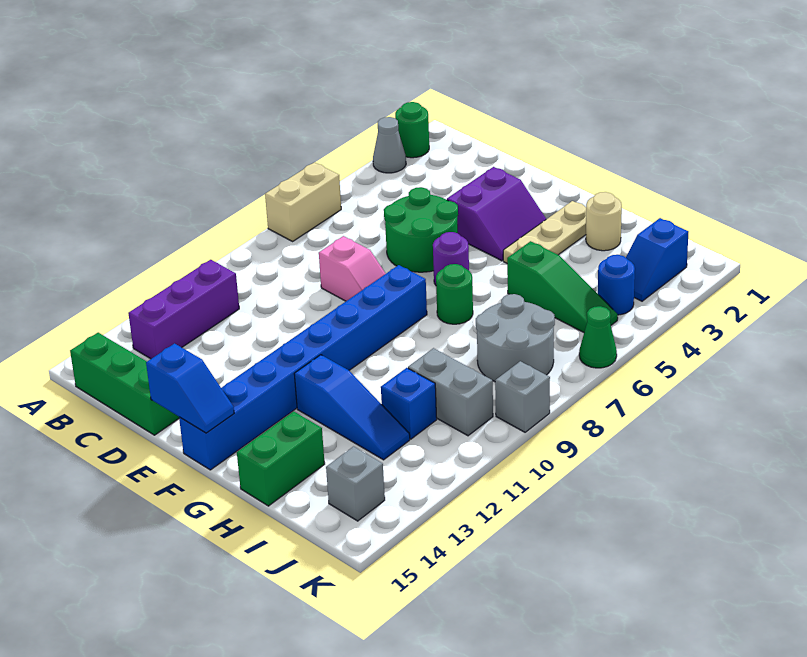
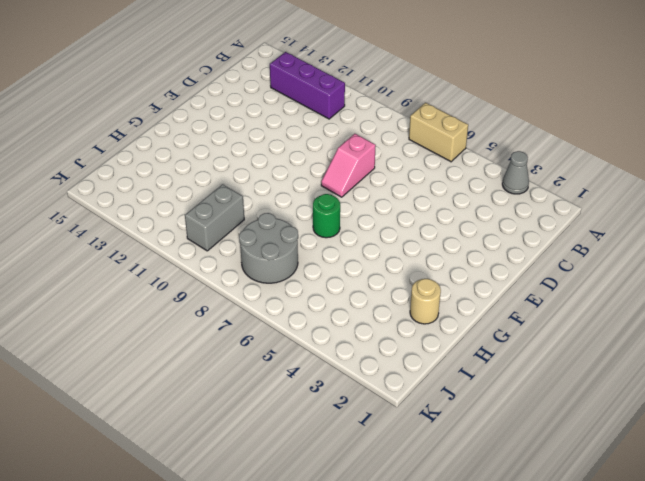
none -> green 1x1 round brick [395,102,429,158]
none -> green 1x3 brick [70,333,179,435]
none -> green 2x2 round brick [384,187,458,272]

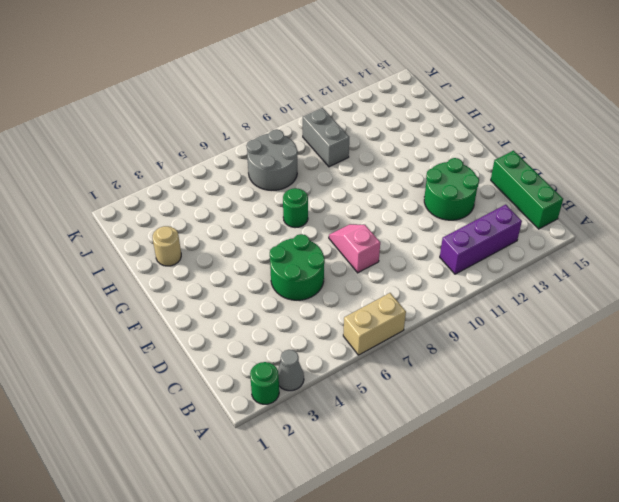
green 2x2 round brick [424,158,479,220] -> none
none -> purple 2x2 slope [447,167,546,261]
none -> purple 1x1 round brick [433,232,469,285]
none -> blue 1x8 brick [179,265,427,470]

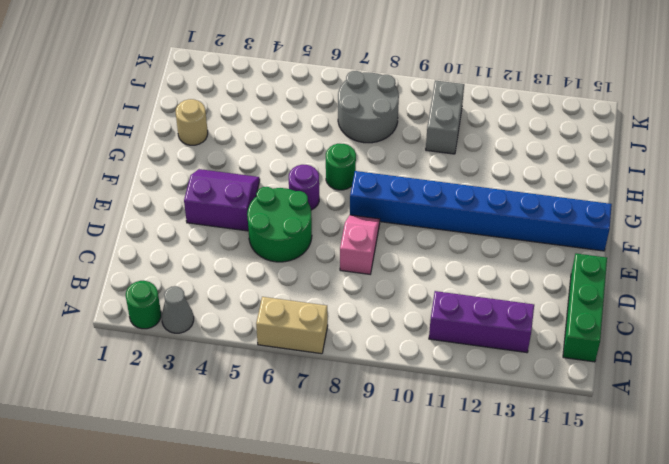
none -> tan 1x3 plate [503,201,586,263]
none -> blue 1x3 slope [294,355,410,460]
none -> green 1x3 slope [507,241,618,332]

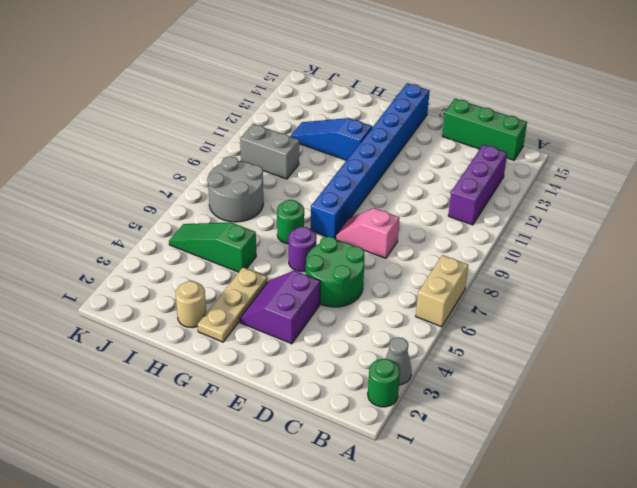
none -> green 1x2 brick [237,411,325,506]
none -> blue 1x1 brick [381,368,437,439]
none -> blue 1x2 slope [626,218,688,301]

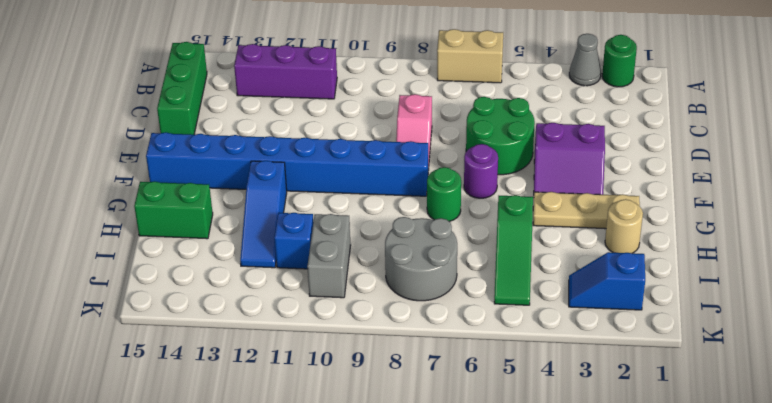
none -> blue 1x1 round brick [598,255,635,315]
none -> grey 1x1 brick [326,447,385,521]
none -> green 1x1 cone [579,306,617,368]

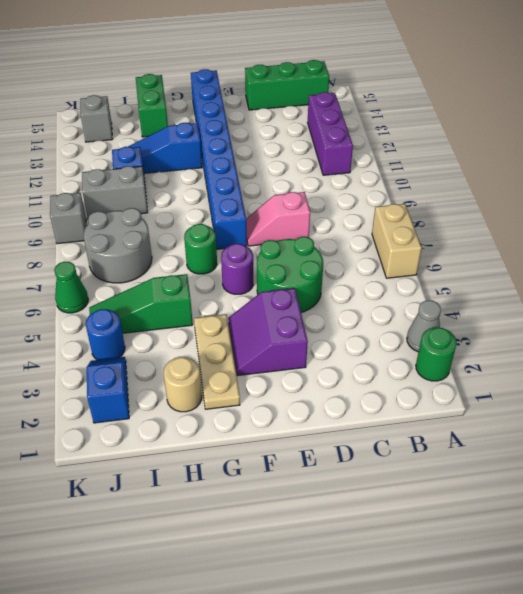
none -> blue 1x2 slope [146,343,234,433]

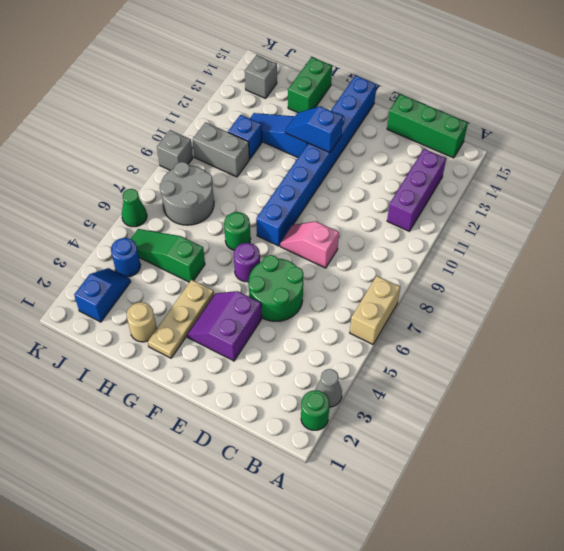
blue 1x2 slope [286,106,343,153] -> blue 1x2 slope moved to [146,343,234,433]

